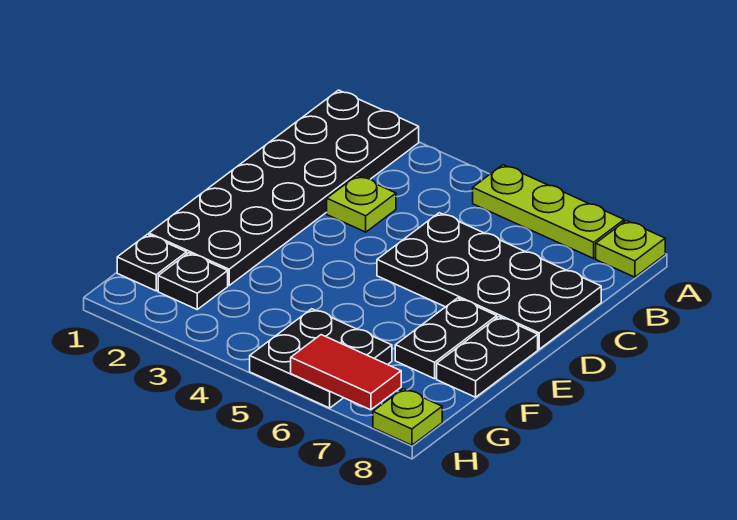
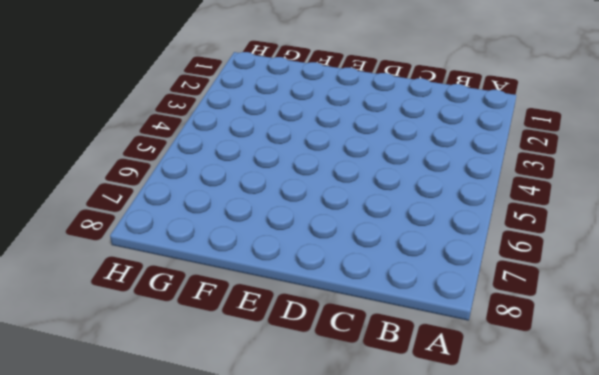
none -> black 2x6 plate [149,90,419,285]
none -> lime 1x3 plate [473,165,624,258]
none -> lime 1x1 plate [596,221,665,277]

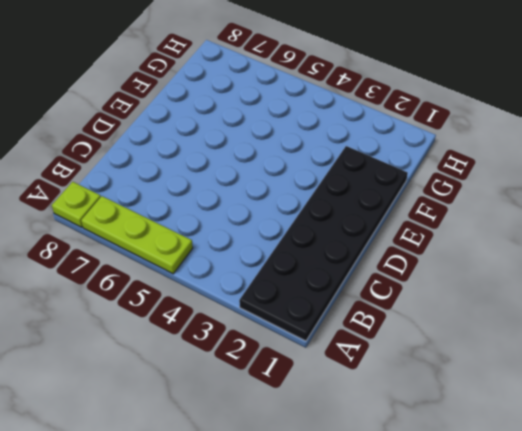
none -> lime 1x1 plate [327,176,396,232]
none -> black 2x4 plate [377,213,601,349]
none -> black 1x2 plate [395,298,497,379]

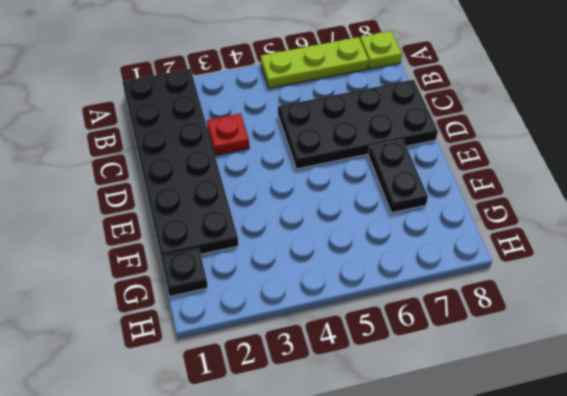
red 1x1 plate [207,114,249,155] -> lime 1x1 plate [327,176,396,232]
none -> black 1x2 plate [437,317,538,397]
none -> black 1x1 plate [158,253,228,309]
none -> black 2x2 plate [250,309,392,408]

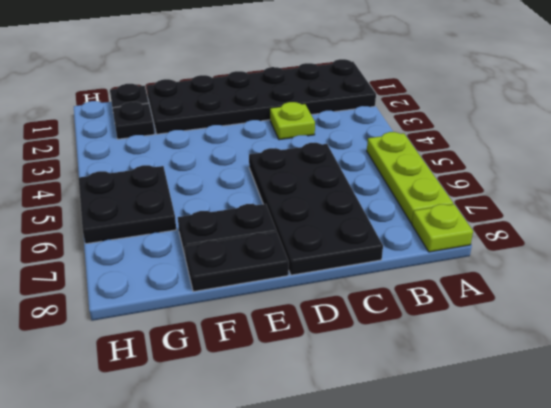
none -> lime 1x1 plate [373,389,442,445]
none -> red 1x2 tile [291,335,401,410]

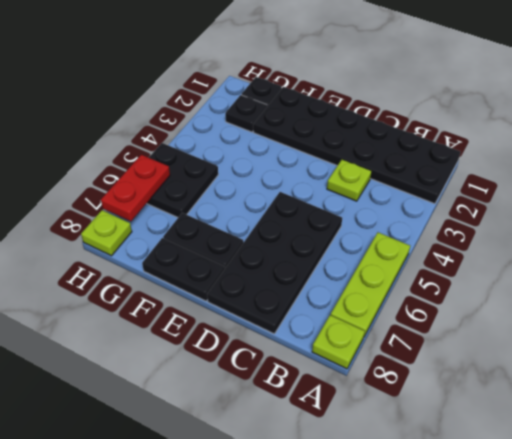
red 1x2 plate [101,155,170,221] -> red 1x2 tile [291,335,401,410]

